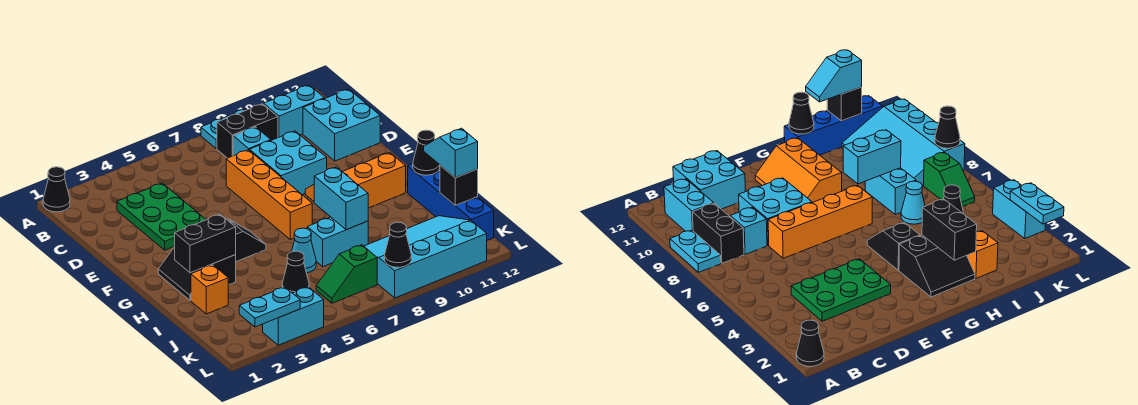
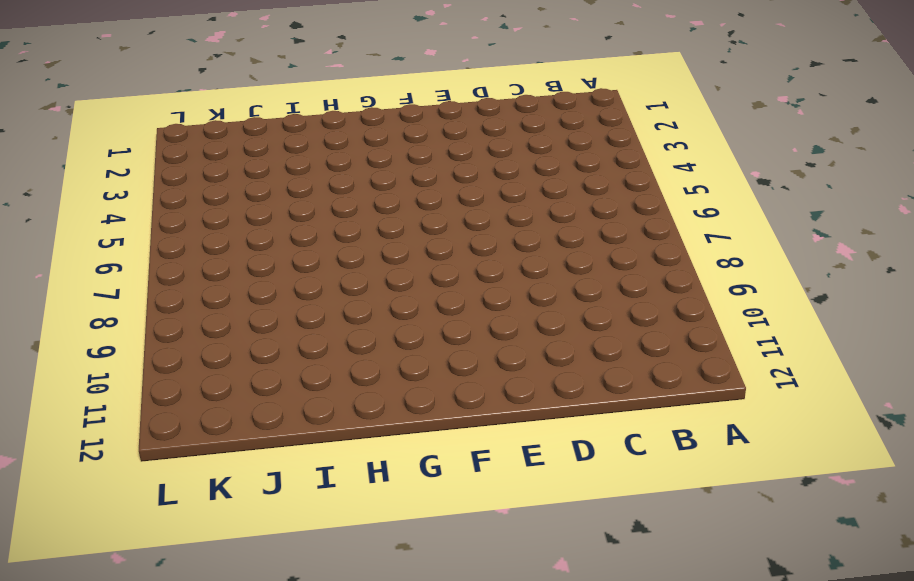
none -> black 1x1 cone [43,167,70,212]
none -> cyan 1x2 plate [201,109,247,149]
none -> black 1x2 brick [217,104,278,158]

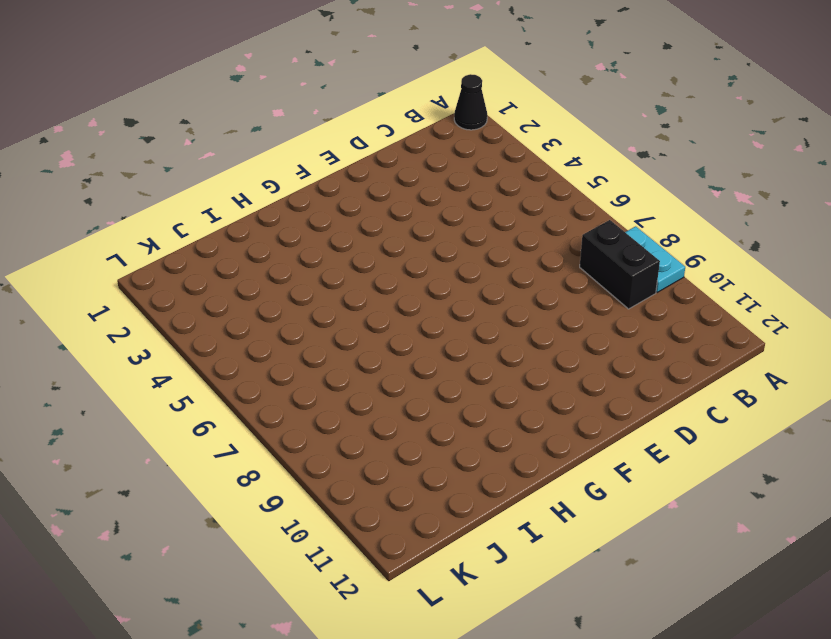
none -> cyan 1x2 brick [264,85,325,138]
none -> green 2x3 plate [117,183,206,250]
none -> cyan 1x1 brick [233,127,271,156]

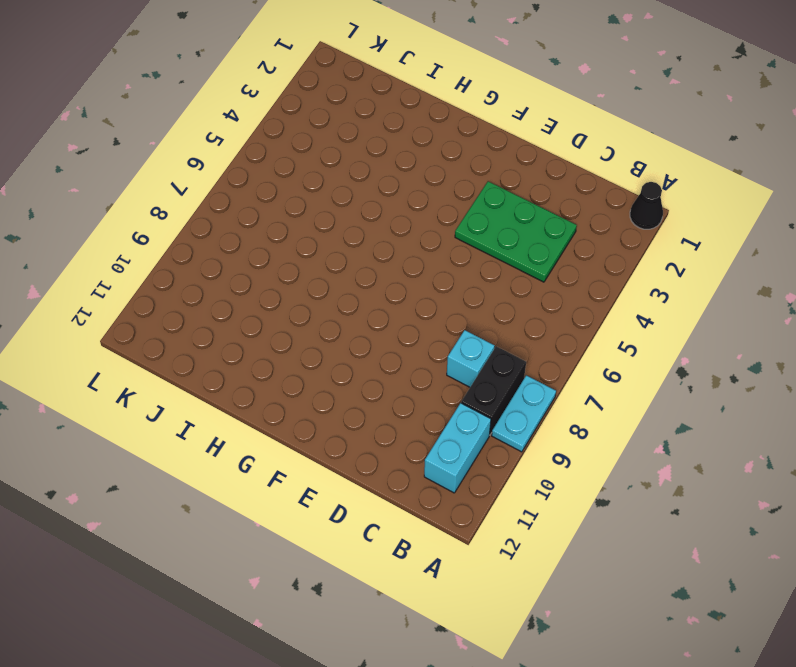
none -> cyan 2x2 brick [303,89,380,161]
none -> orange 1x4 brick [226,150,312,240]
none -> cyan 2x2 brick [249,131,327,195]

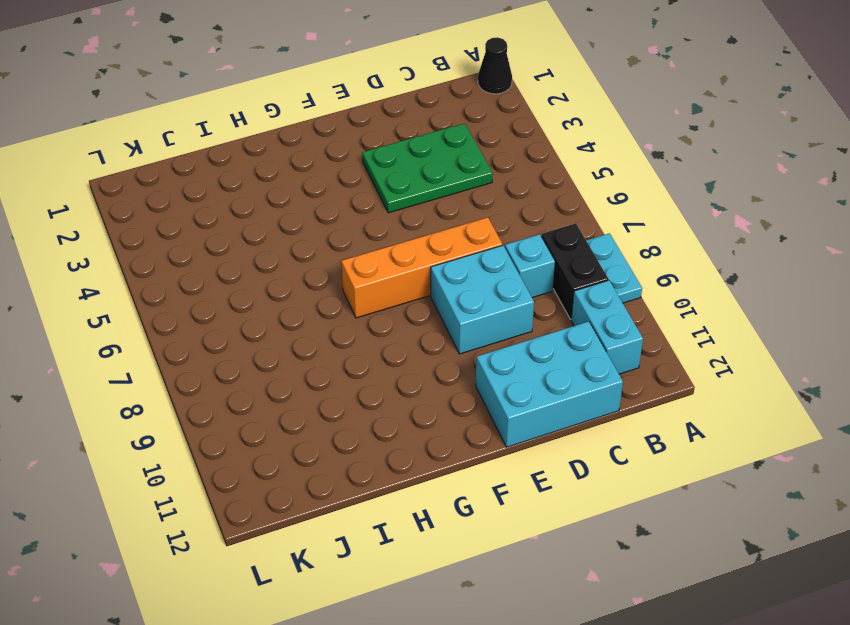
cyan 2x3 brick [476,321,623,447] -> cyan 2x2 brick [303,89,380,161]
none -> orange 2x3 slope [305,152,406,208]
none -> black 2x2 slope [158,247,236,300]
none -> black 1x2 slope [226,219,266,262]

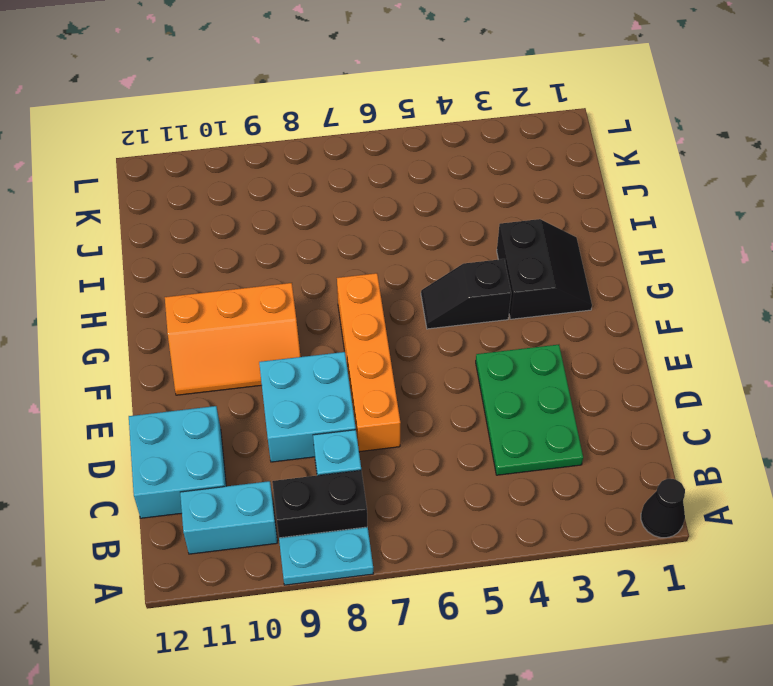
none -> blue 1x4 brick [408,164,494,240]
none -> orange 1x1 brick [191,265,228,314]
none -> cyan 1x1 cone [292,228,316,273]

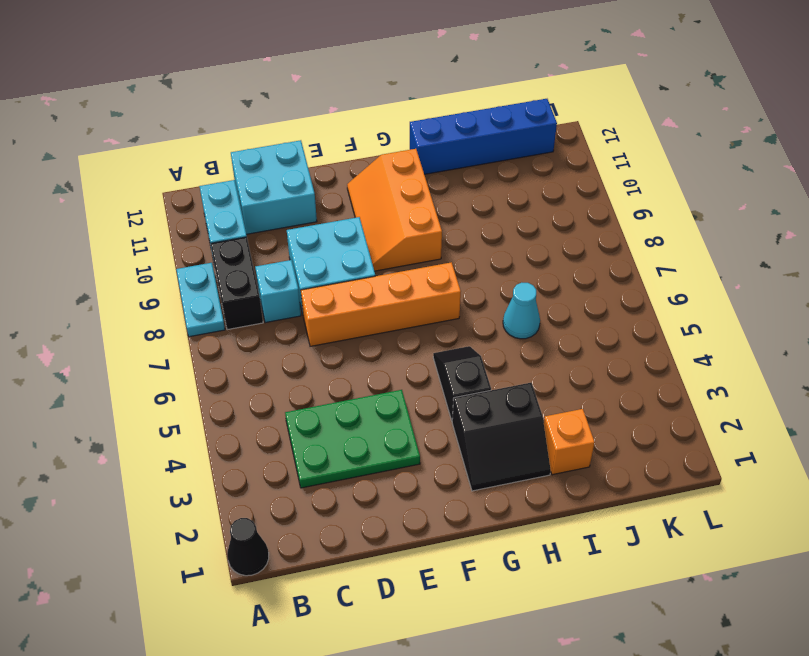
none -> cyan 1x2 brick [307,217,368,267]
none -> black 1x1 cone [282,251,309,293]
none -> cyan 3x4 slope [364,216,487,298]

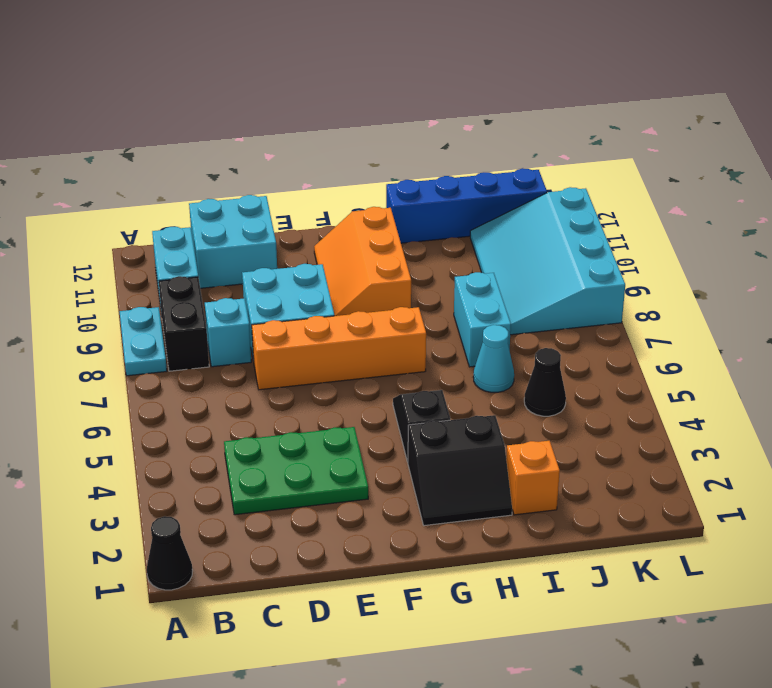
none -> green 1x2 slope [316,245,377,303]
none -> cyan 1x2 brick [263,287,324,345]
none -> black 1x2 brick [174,214,236,273]

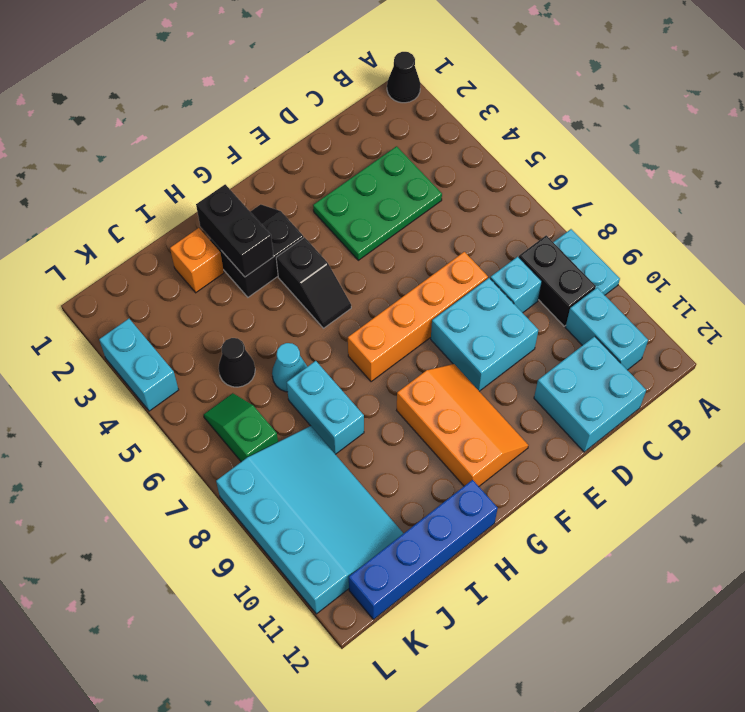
none -> cyan 1x2 brick [314,167,368,230]
none -> black 1x1 cone [413,130,440,175]
none -> black 1x1 brick [440,165,478,205]

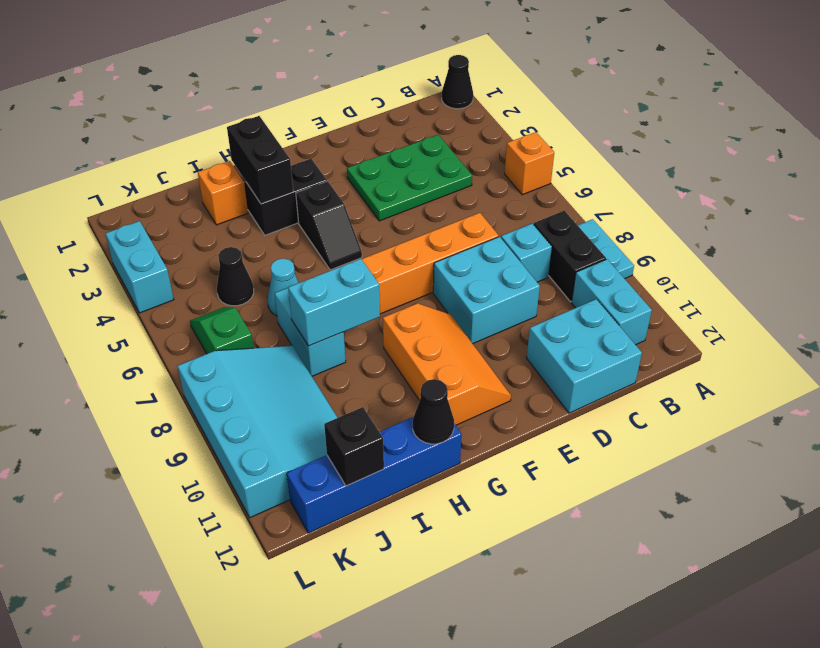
orange 1x1 brick [505,132,554,195] -> none
none -> cyan 1x2 plate [239,287,300,327]
none -> black 1x1 cone [385,222,412,267]
none -> cyan 1x2 slope [424,128,478,178]

